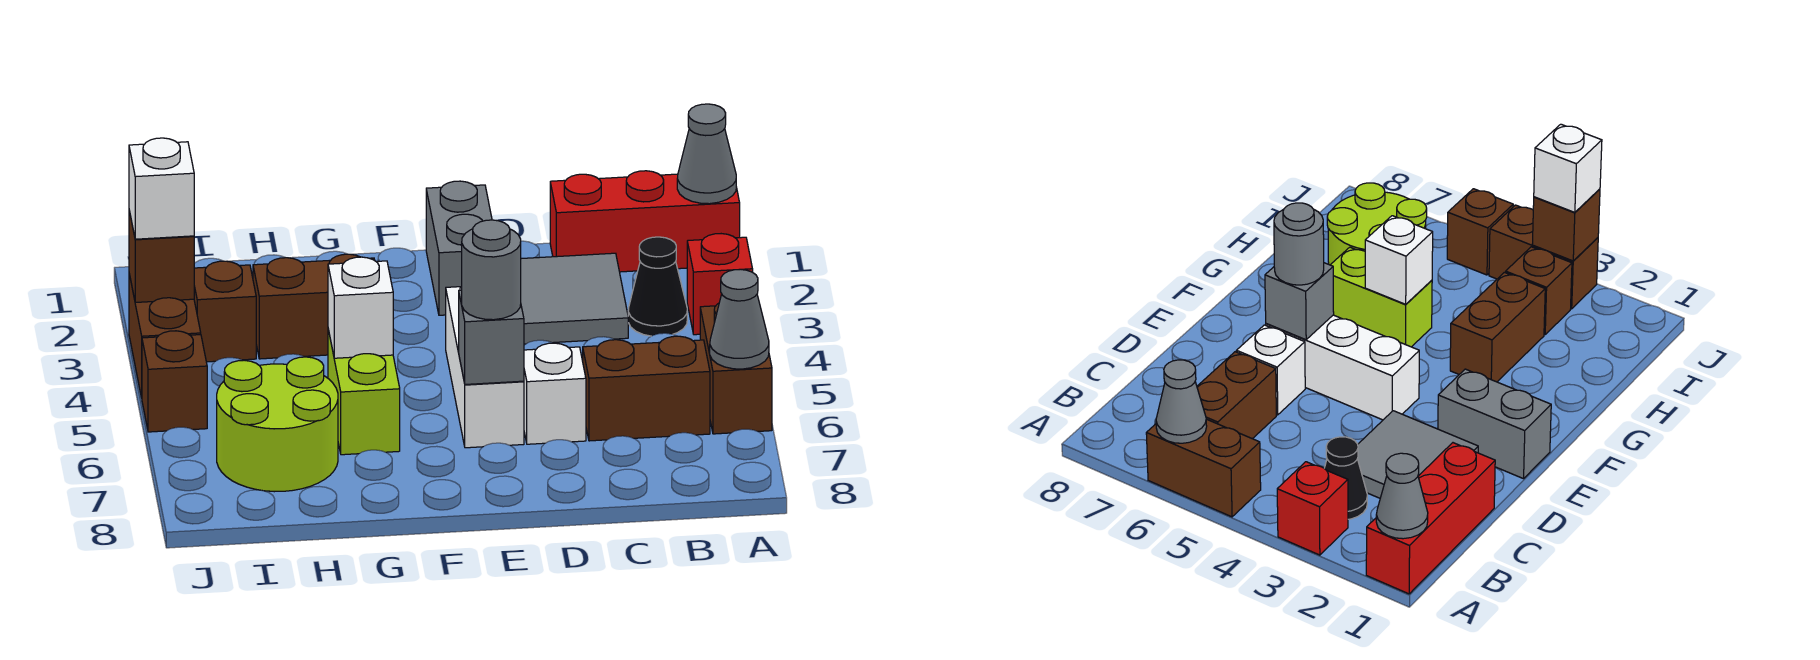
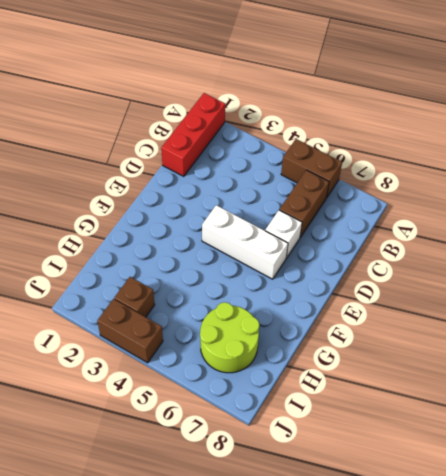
none -> red 1x1 brick [687,234,753,335]
none -> black 1x1 cone [628,237,687,336]
none -> grey 2x2 tile [521,253,628,344]

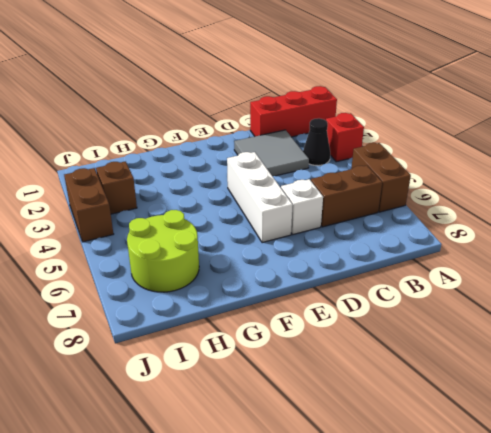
none -> grey 1x2 brick [426,181,492,315]
none -> brown 1x2 brick [253,254,374,359]
none -> lime 1x2 brick [328,329,400,455]

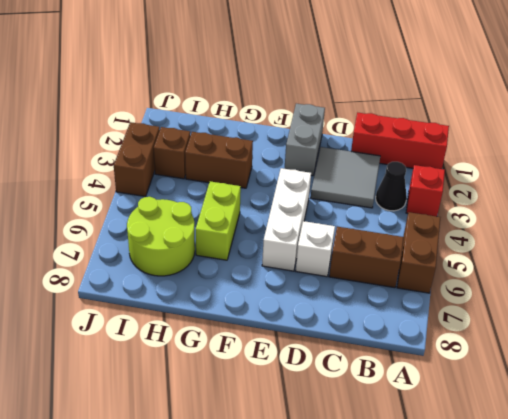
none -> brown 1x1 brick [142,331,207,432]
none -> grey 1x1 cone [677,104,736,204]
none -> grey 1x1 cone [710,269,769,369]

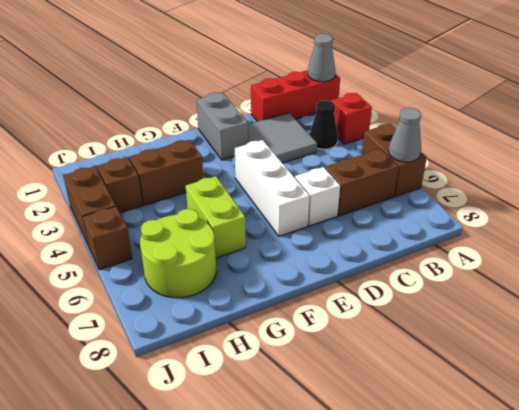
none -> grey 1x1 brick [459,290,524,384]
none -> white 1x1 brick [328,257,393,358]
none -> brown 1x1 brick [129,211,194,302]

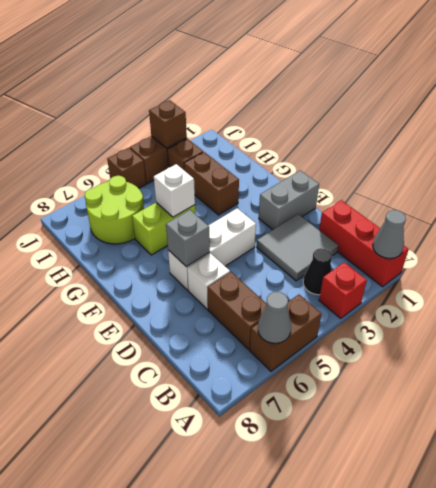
none -> grey 1x1 round brick [462,220,521,320]
none -> white 1x1 brick [129,138,194,239]

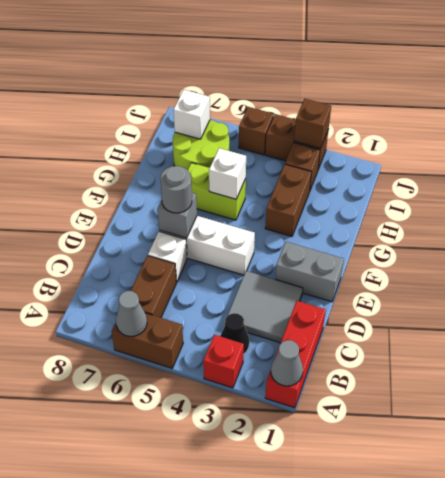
white 1x1 brick [174,90,210,139] -> white 1x1 brick moved to [129,138,194,239]

